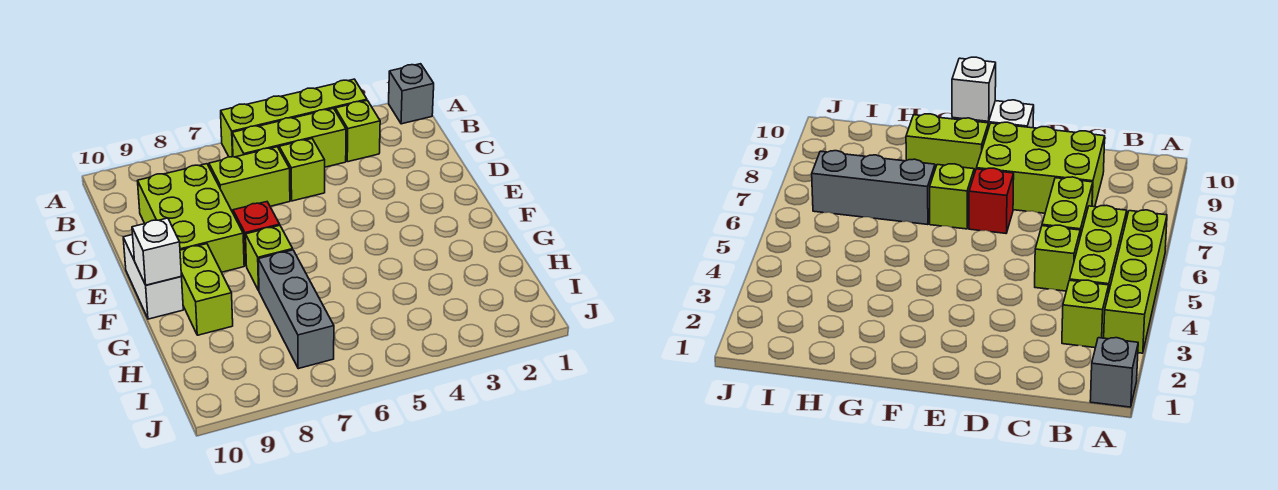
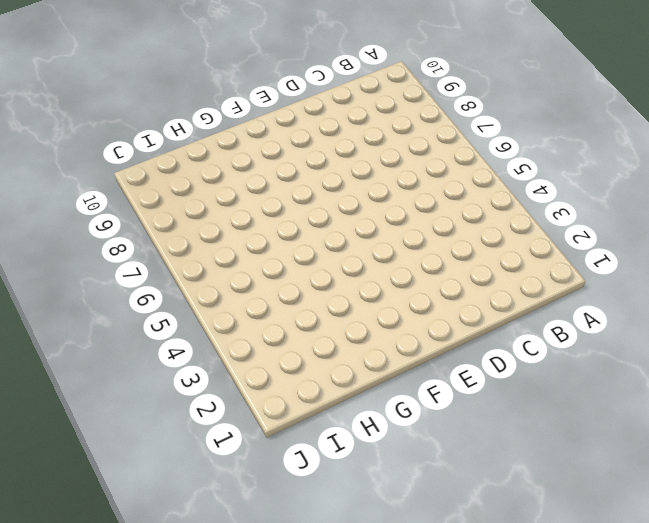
none -> grey 1x1 brick [389,64,434,124]
none -> lime 1x4 brick [221,79,367,157]
none -> lime 1x1 brick [335,100,380,162]

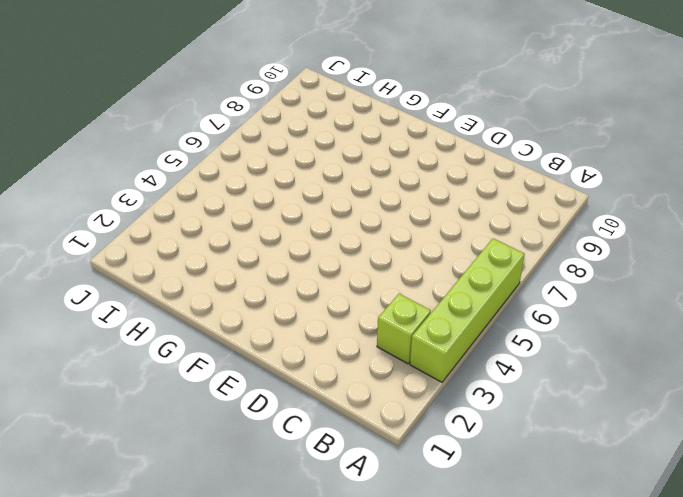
none -> grey 1x1 brick [389,64,434,124]
none -> lime 1x3 brick [232,108,346,167]
none -> lime 1x1 brick [279,139,325,201]

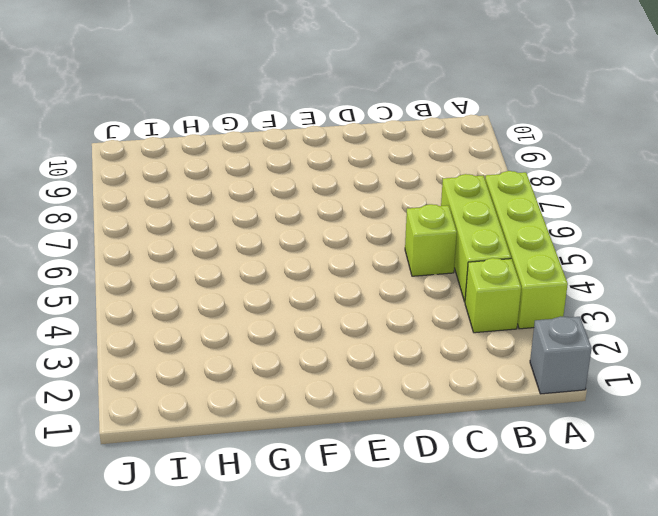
none -> lime 1x2 brick [209,147,290,212]
none -> lime 2x3 brick [138,164,244,272]
none -> red 1x1 brick [233,202,280,265]

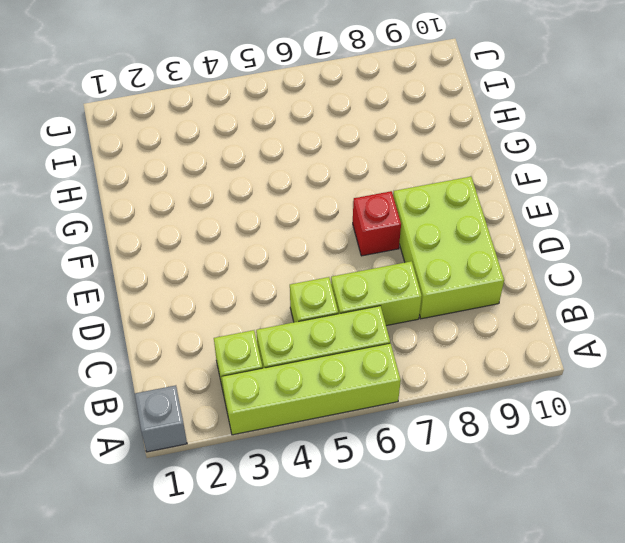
none -> white 1x2 brick [123,235,183,319]
none -> lime 1x1 brick [246,225,293,291]
none -> lime 1x2 brick [180,244,233,335]

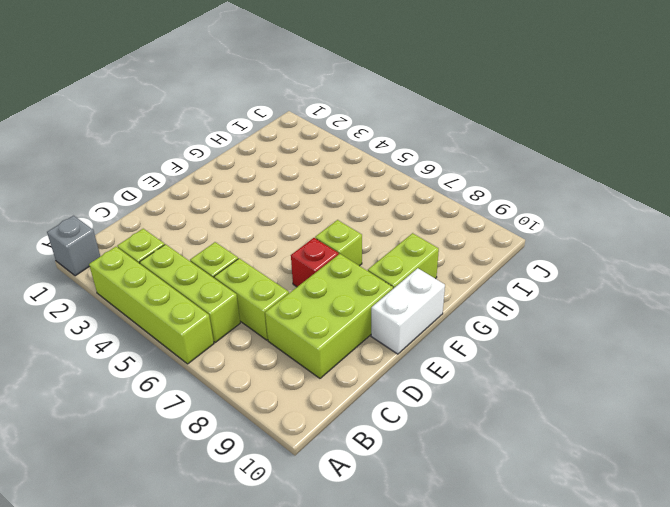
none -> grey 1x3 brick [258,250,334,369]
none -> white 1x1 brick [132,218,181,285]

